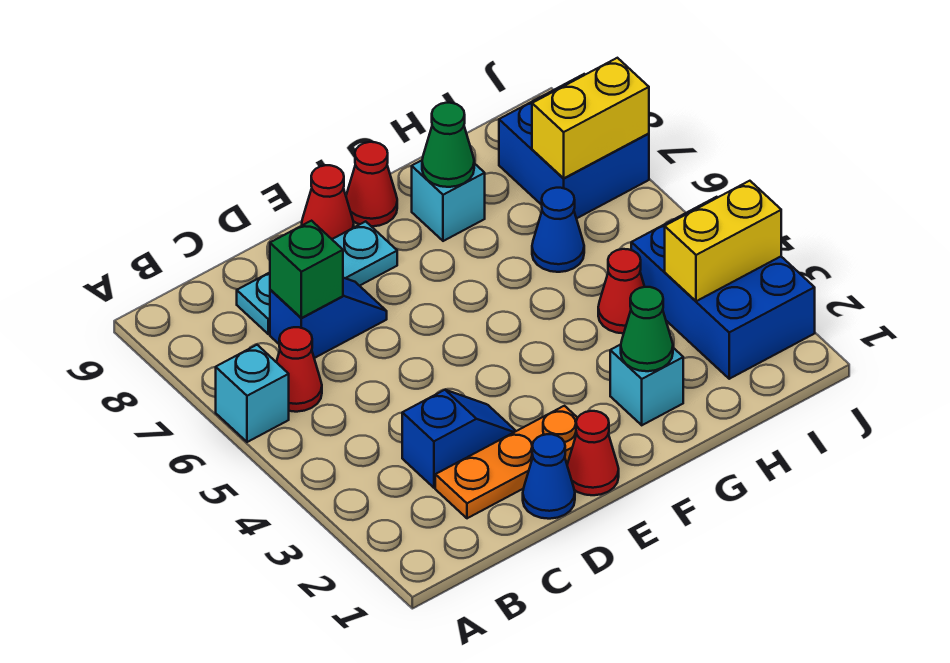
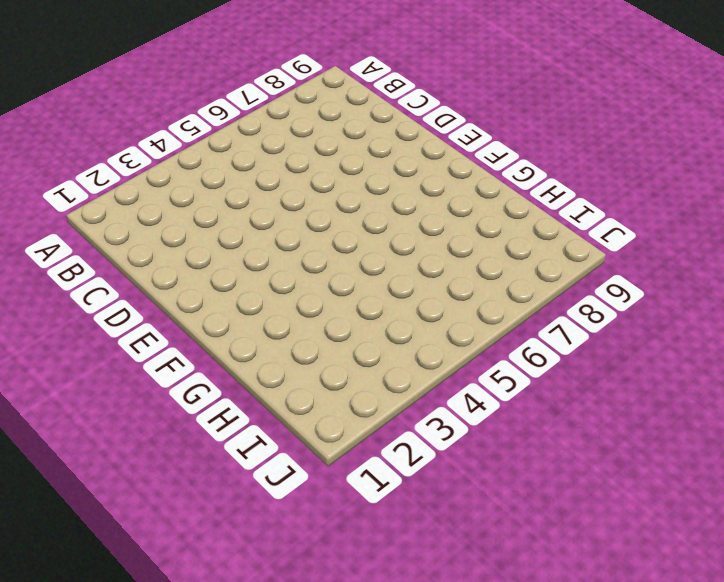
none -> cyan 1x1 brick [216,345,289,442]
none -> red 1x1 cone [276,327,322,412]
none -> orange 1x3 plate [435,406,577,518]

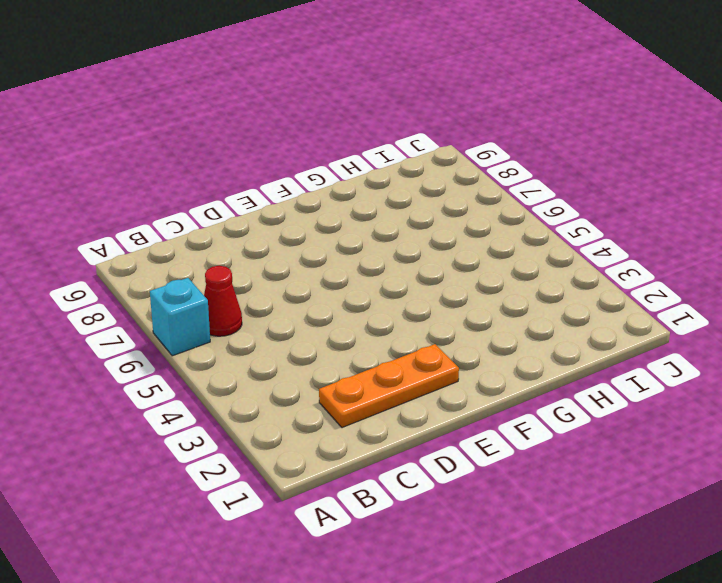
none -> blue 1x2 slope [402,390,516,488]
none -> blue 1x2 slope [270,278,387,358]
none -> cyan 1x3 plate [237,221,397,334]

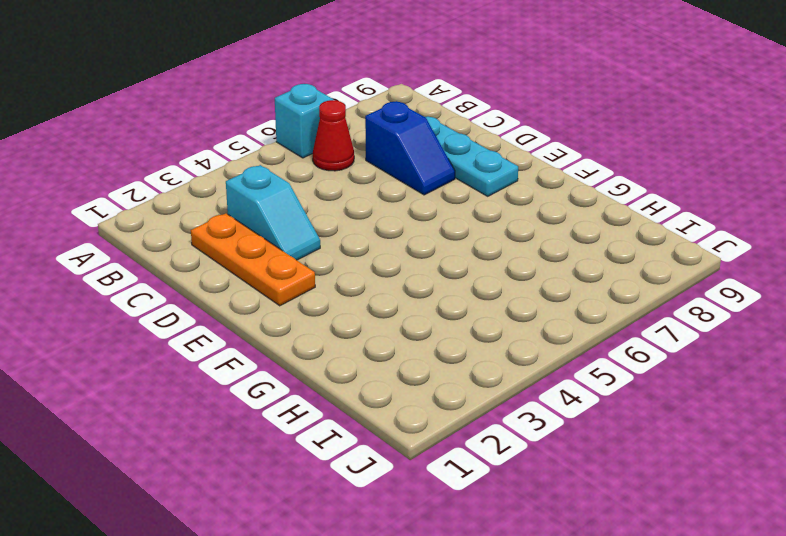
cyan 1x2 slope [226,165,320,260] -> blue 1x2 slope [402,390,516,488]
none -> blue 1x1 cone [523,434,575,519]
none -> red 1x1 cone [567,411,619,495]
none -> red 1x1 cone [302,165,354,239]

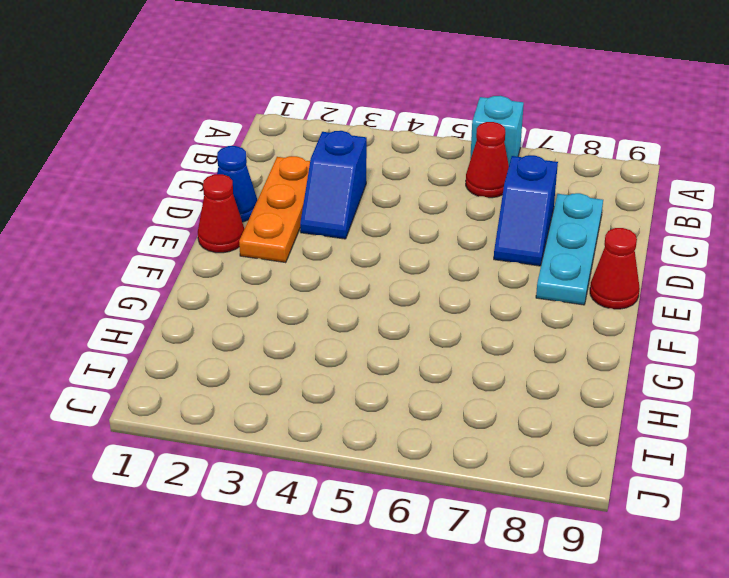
none -> red 1x1 cone [346,142,397,226]
none -> cyan 1x1 brick [610,345,683,425]
none -> cyan 1x1 brick [412,160,485,241]

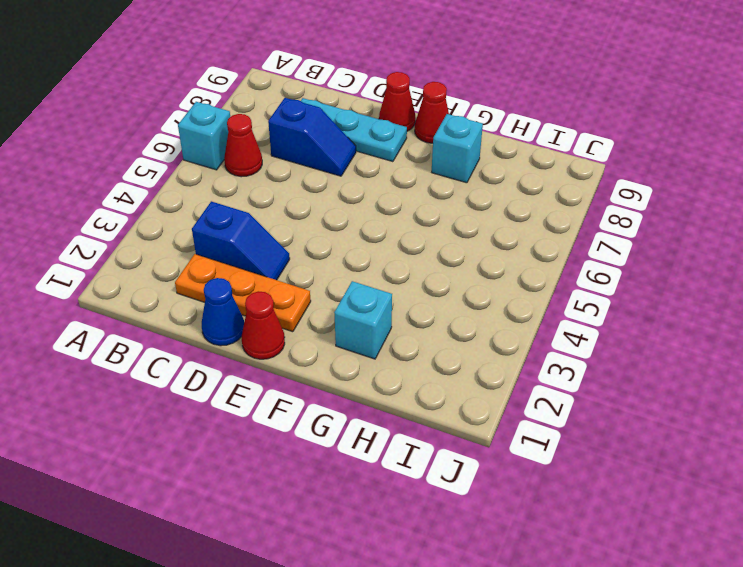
none -> red 1x1 cone [598,249,645,333]
none -> blue 1x1 cone [532,188,584,272]
none -> blue 2x3 brick [631,197,815,379]

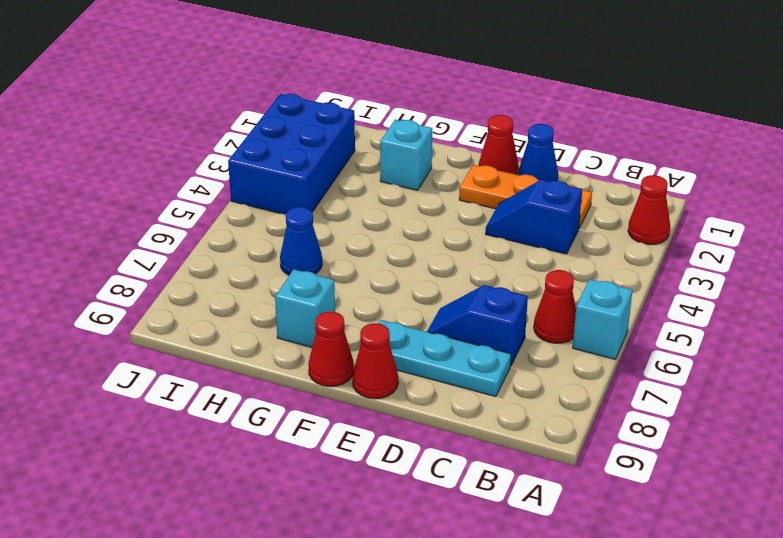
red 1x1 cone [628,175,670,245] -> red 1x1 cone moved to [598,249,645,333]
none -> blue 2x2 brick [499,74,649,219]
none -> green 1x1 brick [270,221,343,318]
none -> green 1x1 cone [621,287,673,371]

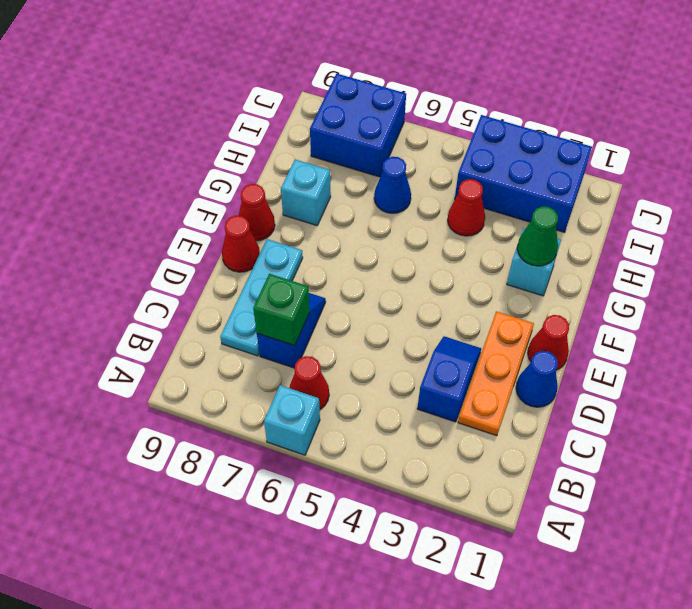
none -> green 1x1 cone [422,103,474,187]
none -> yellow 1x2 brick [665,181,781,301]
none -> yellow 1x2 brick [532,58,649,179]

